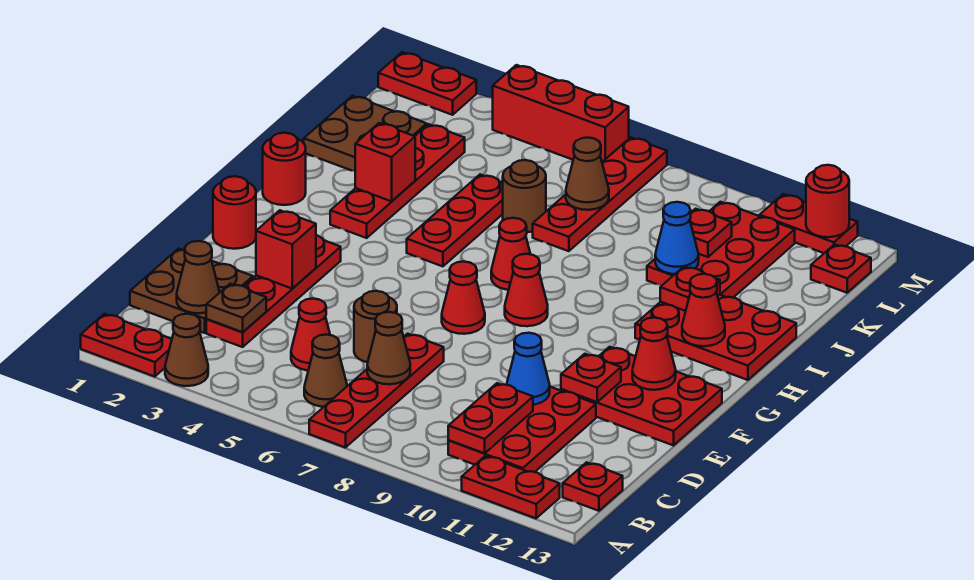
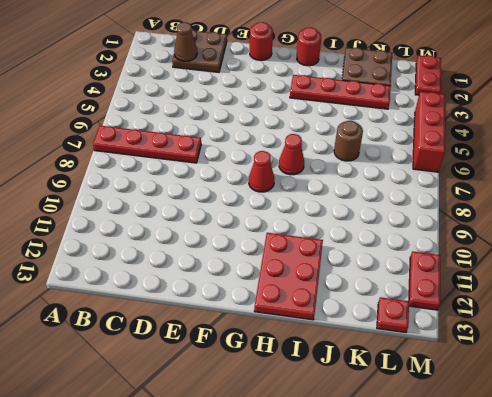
none -> red 1x2 plate [81,314,172,377]
none -> brown 1x1 cone [165,314,208,386]
none -> red 1x2 plate [462,456,560,518]
none -> brown 1x1 cone [304,335,347,407]

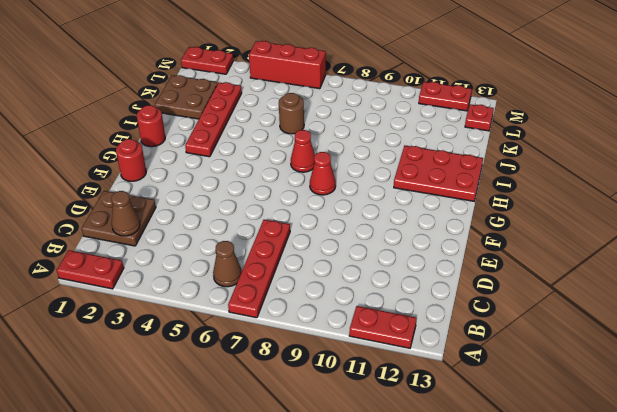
none -> brown 1x1 cone [165,314,208,386]
none -> red 2x3 plate [448,387,596,472]
none -> red 1x1 plate [563,462,623,511]
none -> red 1x4 plate [206,235,341,347]

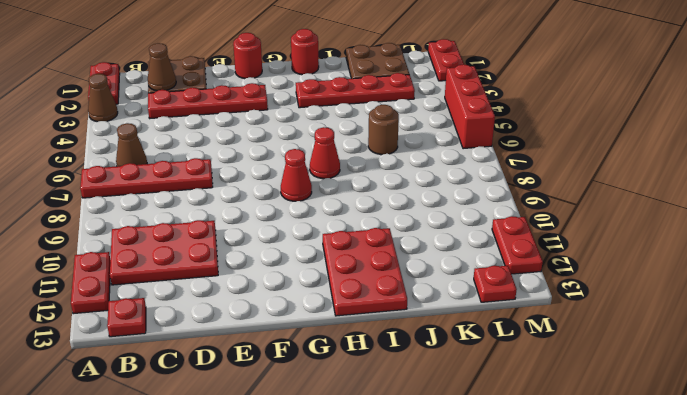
none -> red 1x1 cone [291,299,330,371]
none -> brown 1x1 round brick [354,291,397,362]
none -> red 2x3 plate [561,347,722,445]
none -> red 1x1 cone [442,262,485,334]

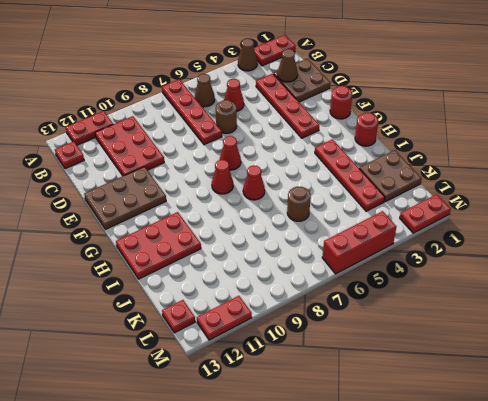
brown 2x3 plate [84,167,166,229] -> red 2x3 plate [561,347,722,445]
none -> red 1x3 plate [407,174,503,266]
none -> red 1x4 plate [533,137,667,251]
none -> red 2x3 plate [647,202,795,298]
none -> red 1x2 plate [448,383,533,453]

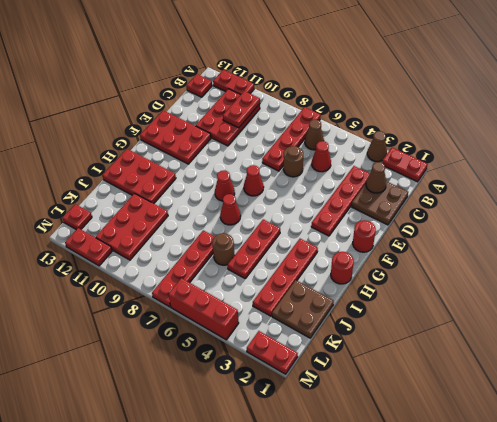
none -> brown 1x1 plate [206,284,266,332]
none -> brown 1x1 cone [367,312,410,384]
none -> blue 1x1 cone [507,333,550,405]
none -> red 1x1 brick [256,210,316,289]

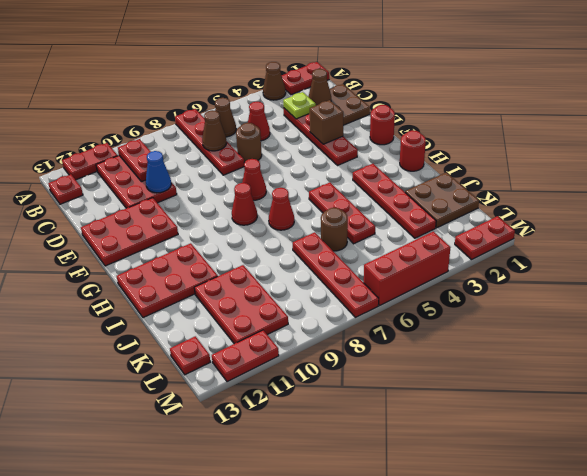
lime 1x1 plate [283,92,316,119] -> brown 1x1 plate [206,284,266,332]
brown 1x1 brick [310,100,344,144] -> red 1x1 brick [256,210,316,289]
none -> red 1x1 plate [561,354,621,402]
none -> red 1x1 cone [632,318,676,390]
none -> red 1x1 cone [682,274,725,346]
none -> red 1x1 brick [355,123,415,201]

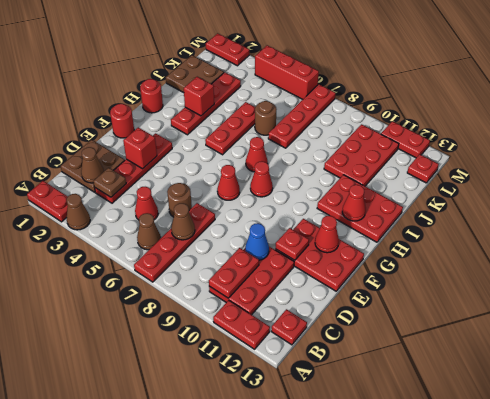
none -> red 1x1 plate [660,267,720,311]
none -> blue 1x1 cone [655,202,699,274]
none -> brown 1x1 cone [566,138,609,210]
none -> red 1x1 plate [690,209,732,257]

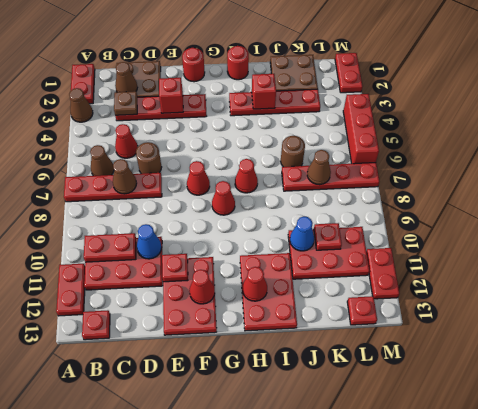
none -> red 1x3 plate [407,174,503,266]
none -> red 1x1 plate [660,267,720,311]
none -> red 1x1 round brick [806,165,849,237]

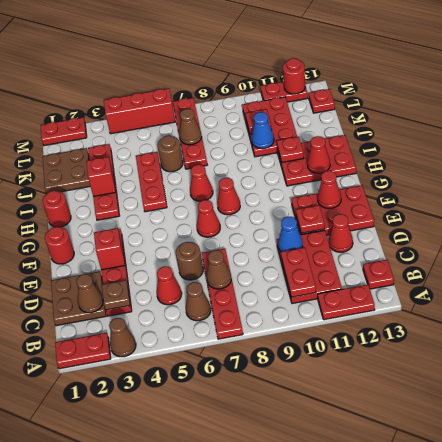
red 1x1 cone [329,214,353,252] -> none

